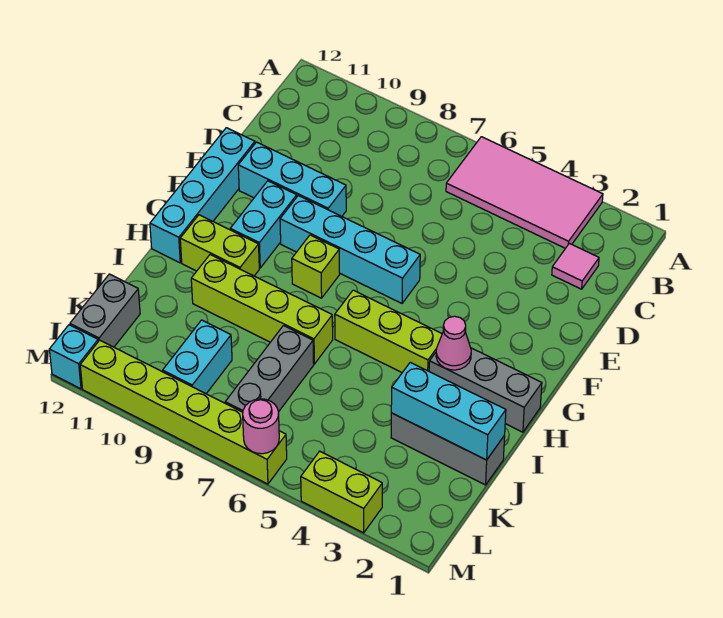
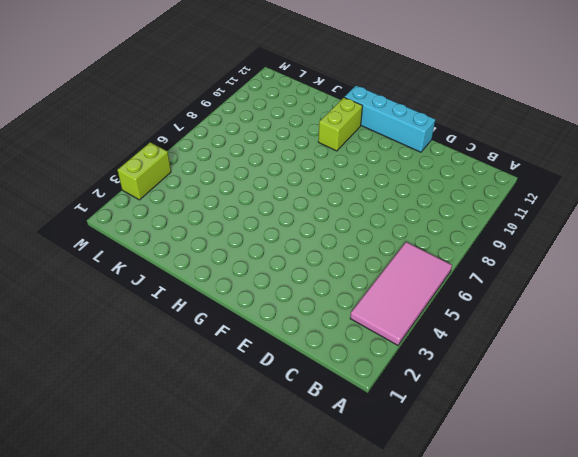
none -> pink 1x1 tile [552,243,599,289]
none -> cyan 1x3 brick [238,142,346,216]
none -> cyan 1x4 brick [280,196,420,303]

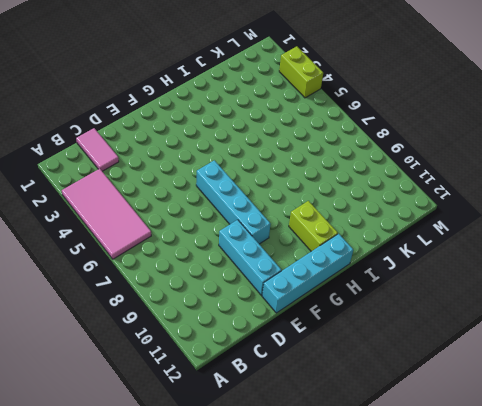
pink 1x2 tile [76,128,119,171] -> pink 1x1 tile [552,243,599,289]
none -> cyan 1x2 brick [230,181,297,268]
none -> lime 1x1 brick [292,235,340,298]
none -> grey 1x3 brick [429,348,542,432]

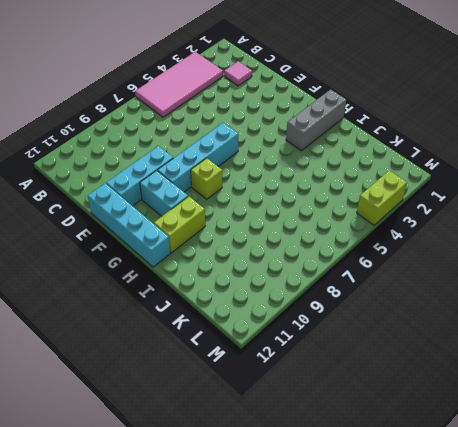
none -> lime 1x3 brick [335,290,442,373]
none -> lime 1x4 brick [191,255,333,364]
none -> grey 1x3 brick [391,413,505,485]

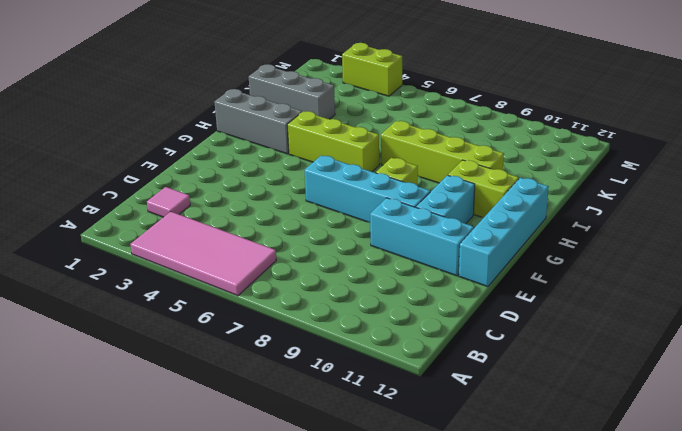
none -> grey 1x3 brick [225,326,314,412]
none -> cyan 1x2 brick [163,320,232,394]
none -> grey 1x2 brick [70,274,140,347]

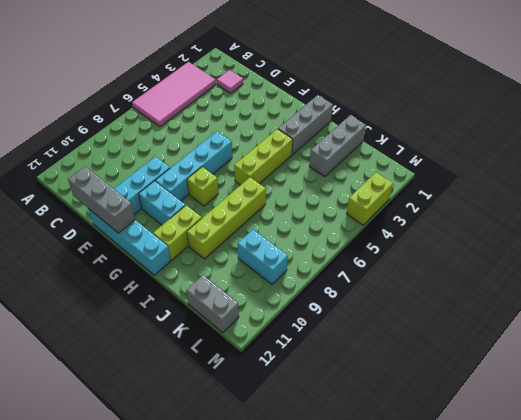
grey 1x3 brick [68,166,135,233] -> grey 1x3 brick moved to [225,326,314,412]
none -> lime 1x6 brick [80,340,287,484]
none -> cyan 1x1 brick [49,325,98,389]
none -> pink 1x1 cone [436,316,471,370]

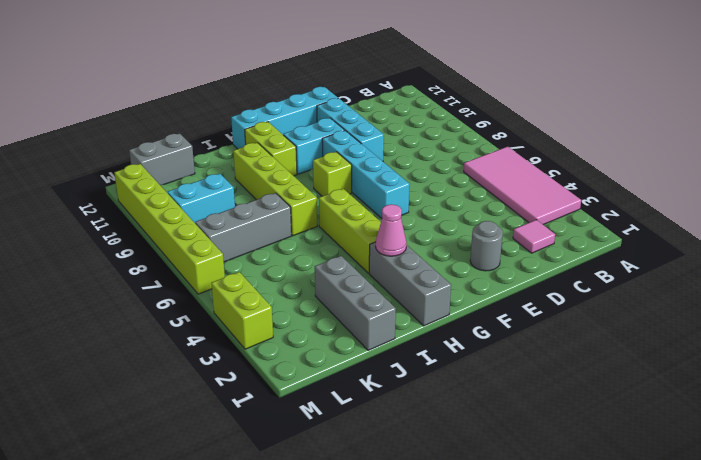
grey 1x1 round brick [470,221,503,271] -> none
none -> cyan 1x1 brick [49,325,98,389]
none -> cyan 1x3 brick [391,362,506,460]
none -> pink 1x1 round brick [243,399,279,454]

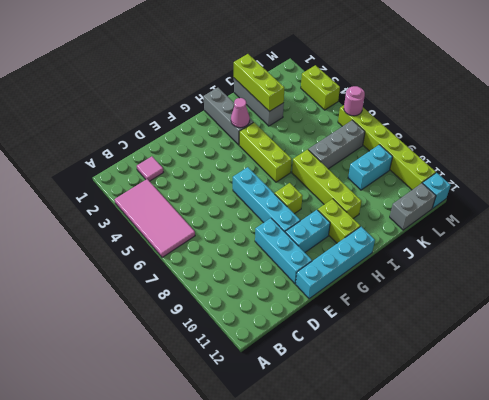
lime 1x3 brick [234,54,284,112] -> cyan 1x3 brick [391,362,506,460]

